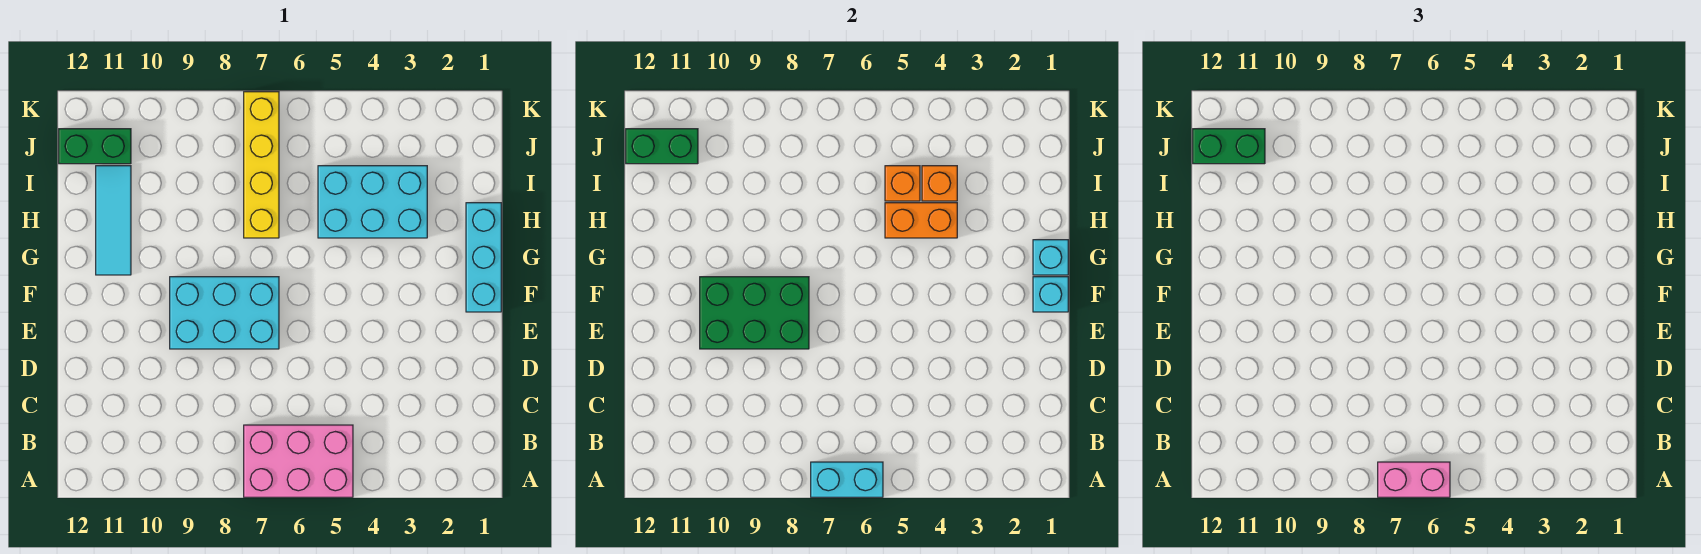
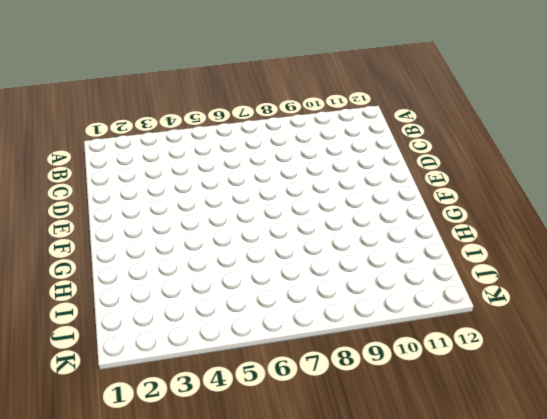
none -> pink 2x3 brick [244,425,353,497]
none -> cyan 2x3 brick [170,277,279,349]
none -> cyan 1x3 brick [466,203,501,312]

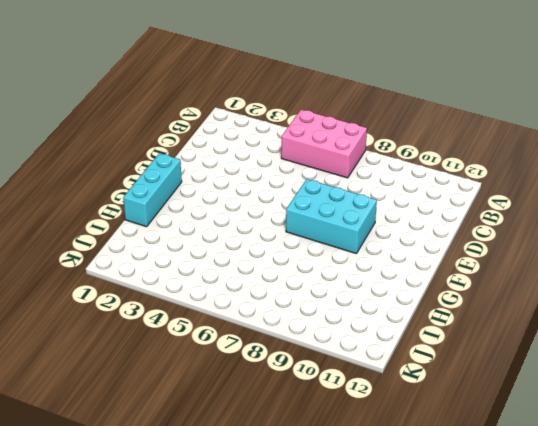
none -> cyan 1x3 tile [96,166,131,275]
none -> cyan 2x3 brick [318,166,427,238]
none -> yellow 1x4 brick [244,92,279,238]

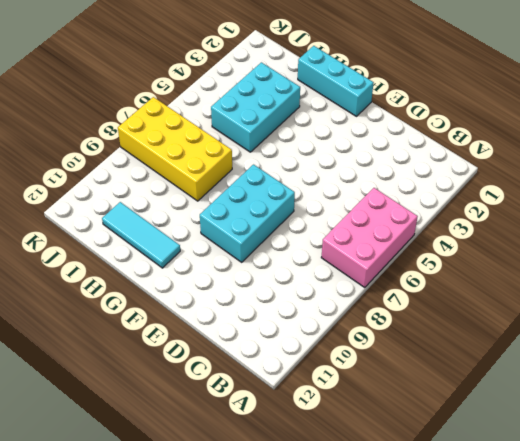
yellow 2x4 brick [118,97,232,201] -> yellow 1x4 brick [244,92,279,238]
none -> green 1x2 brick [59,129,131,164]
none -> cyan 1x2 brick [811,462,883,497]
none -> green 2x3 brick [700,277,809,349]

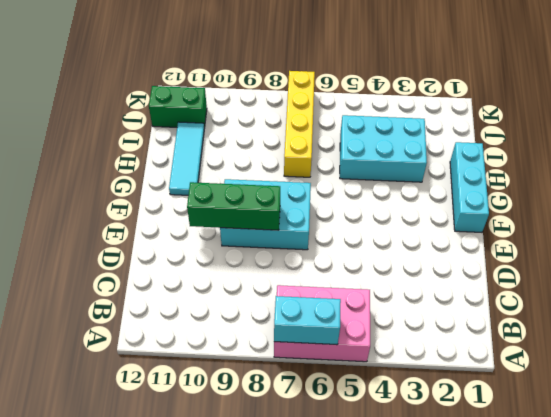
green 1x3 brick [187,182,280,230] -> green 2x3 brick [700,277,809,349]
none -> cyan 1x1 brick [1033,277,1068,312]
none -> cyan 1x1 brick [1033,240,1068,275]
none -> orange 1x2 brick [885,203,957,238]

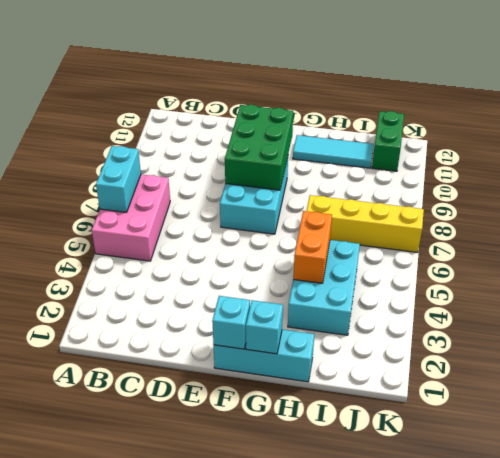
none -> orange 1x1 brick [922,166,957,201]
none -> orange 1x1 brick [885,166,920,201]
none -> green 1x2 brick [626,129,698,164]

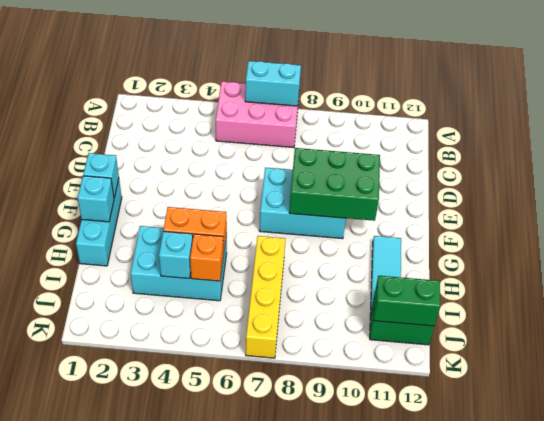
cyan 1x1 brick [159,231,193,279] -> orange 1x1 brick [922,166,957,201]
none -> pink 1x2 brick [1378,462,1450,497]
none -> green 1x2 brick [1193,129,1265,164]

